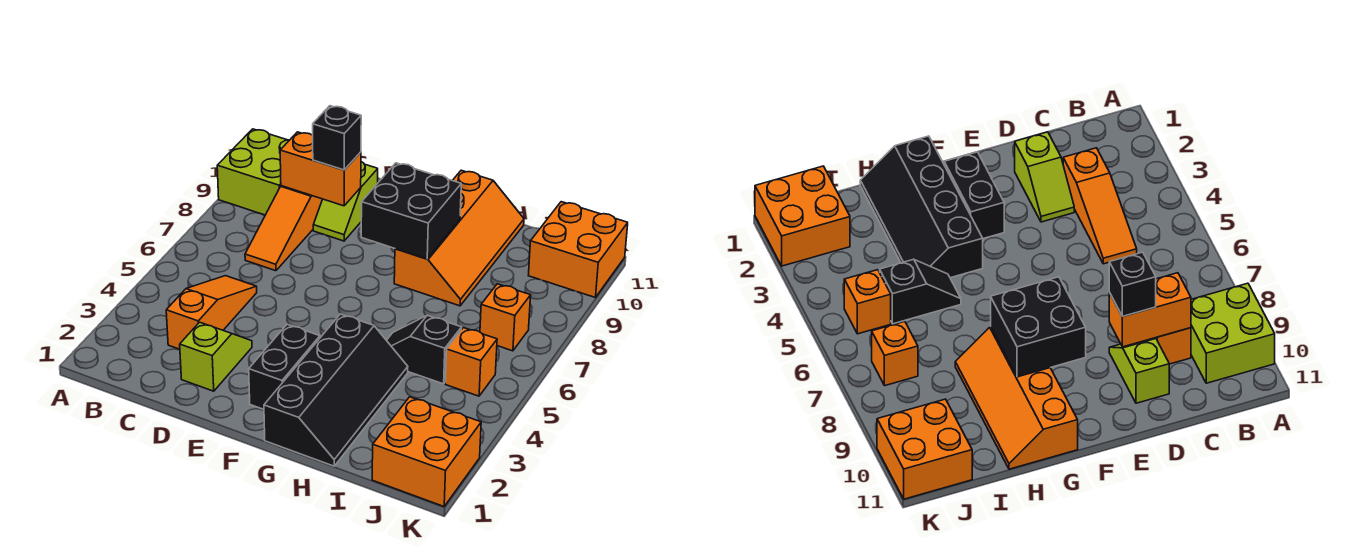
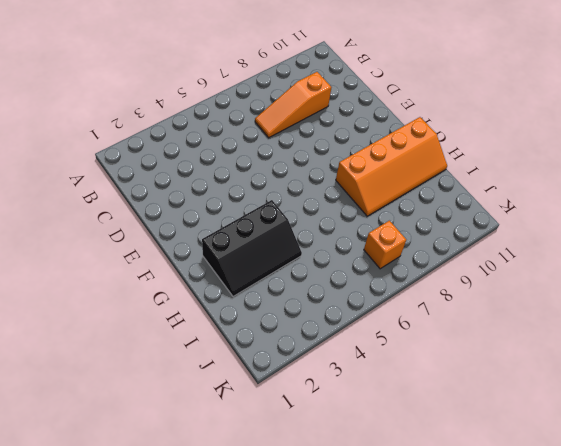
black 2x3 slope [202,200,302,296] -> black 2x4 slope [264,314,408,466]
none -> lime 2x2 brick [217,129,289,215]
none -> orange 1x3 slope [166,276,257,349]
none -> lime 1x2 slope [180,322,252,391]

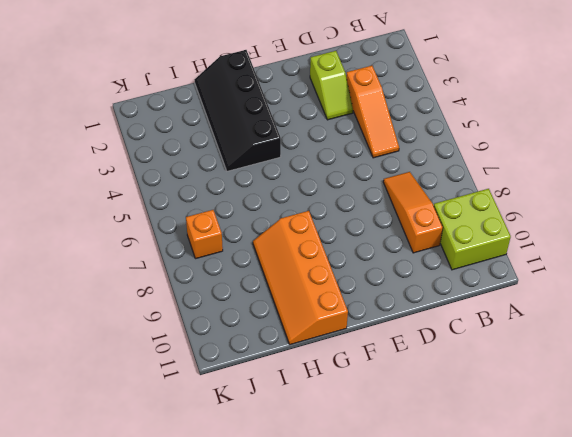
none -> lime 1x2 slope [313,162,378,241]
none -> black 1x2 brick [249,324,320,409]
none -> black 1x2 slope [386,315,462,384]

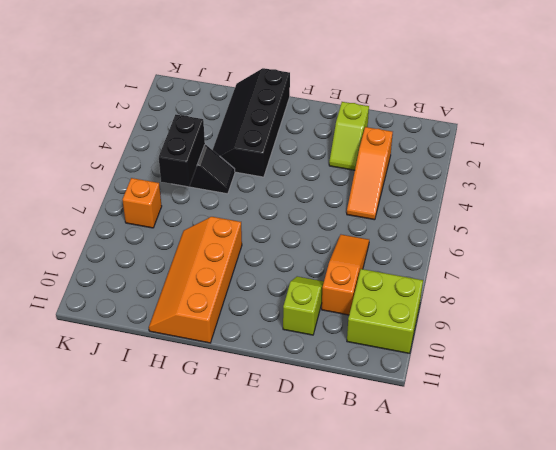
black 1x2 brick [159,114,205,187] -> black 1x2 brick moved to [249,324,320,409]
none -> orange 2x2 brick [372,397,481,506]
none -> orange 1x1 brick [445,328,497,396]
none -> orange 2x2 brick [528,202,628,298]

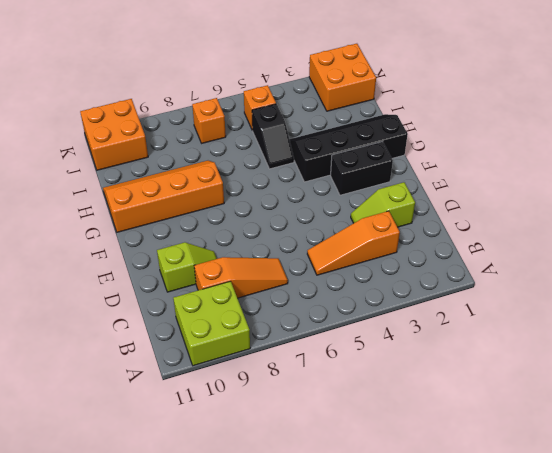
none -> orange 1x2 brick [280,132,361,206]
none -> black 2x2 brick [361,163,461,259]
none -> black 1x1 brick [313,106,361,170]

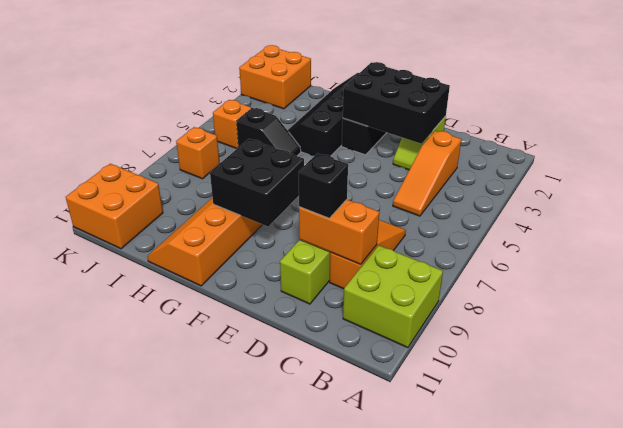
black 2x3 brick [343,62,450,144] -> none

